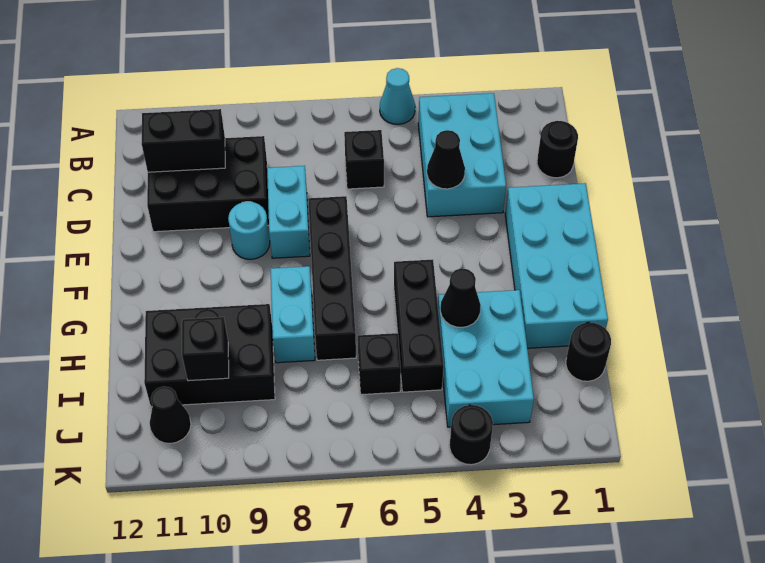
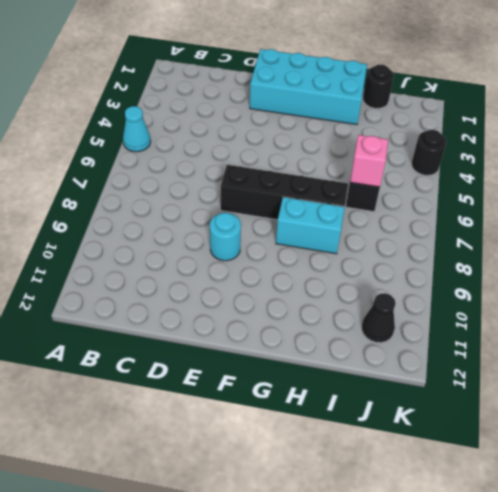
pink 1x1 brick [350,135,388,187] -> none
none -> cyan 2x3 brick [418,93,506,217]
none -> black 1x1 round brick [537,121,578,178]
none -> black 1x1 brick [344,130,384,189]

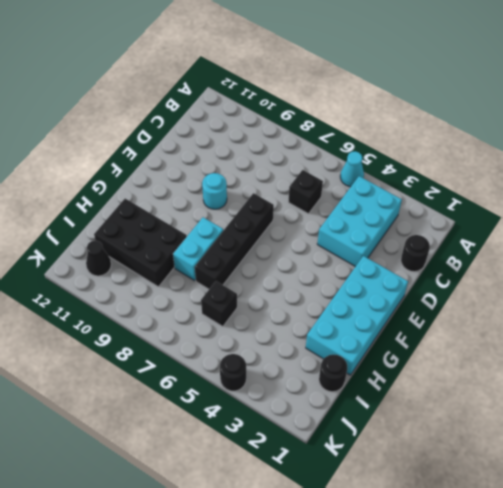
none -> black 2x3 brick [147,136,269,232]
none -> cyan 1x2 brick [267,166,310,258]
none -> black 1x3 brick [394,260,444,392]

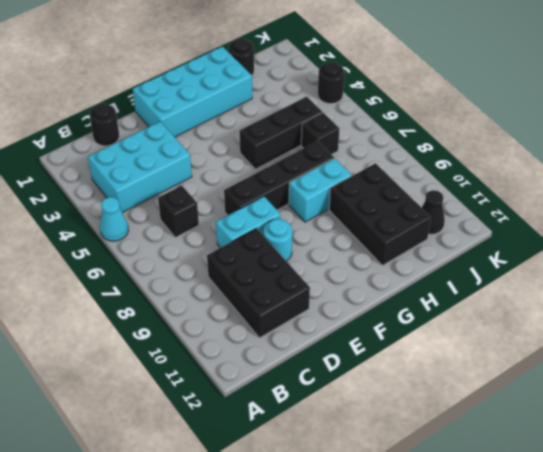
none -> cyan 2x3 brick [438,290,534,427]
none -> black 1x2 brick [142,109,225,172]
none -> black 1x1 cone [427,130,465,189]

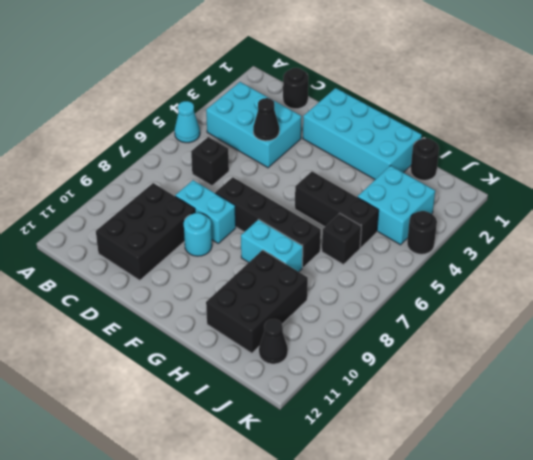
cyan 2x2 brick [358,166,435,245] -> cyan 2x3 brick [438,290,534,427]
none -> black 1x2 brick [142,109,225,172]
none -> black 1x1 cone [440,268,481,327]
none -> black 1x1 brick [182,317,229,381]

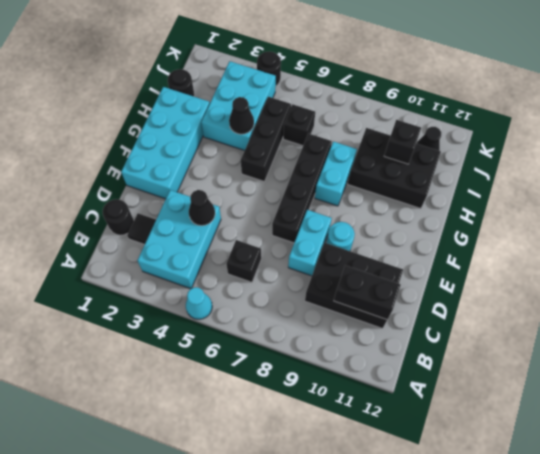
black 1x1 tile [127,213,156,245] -> none

